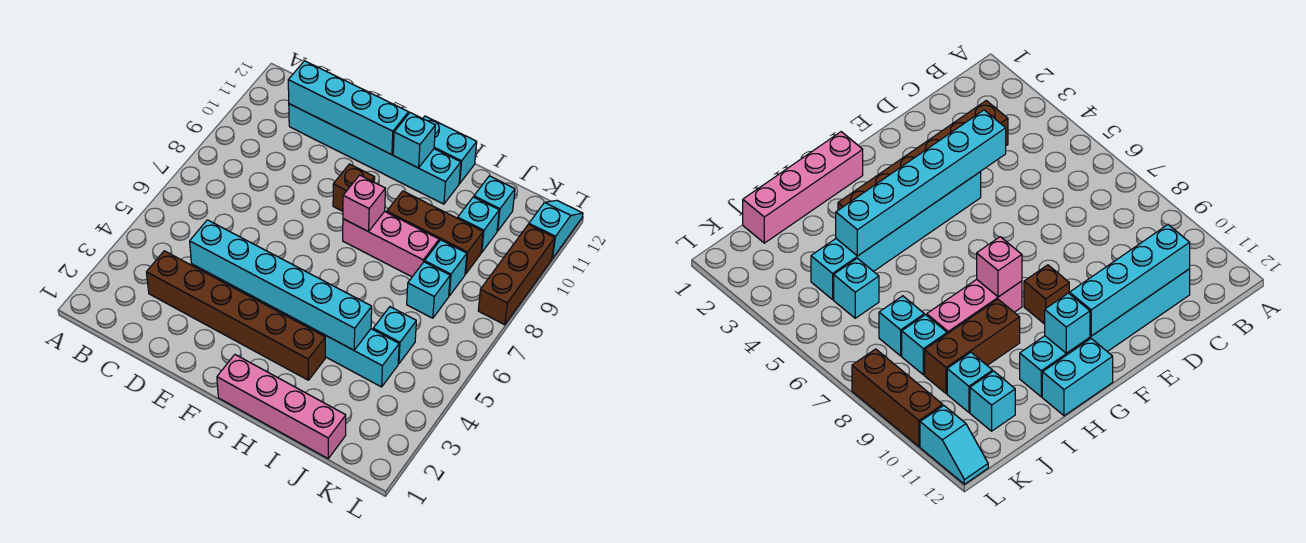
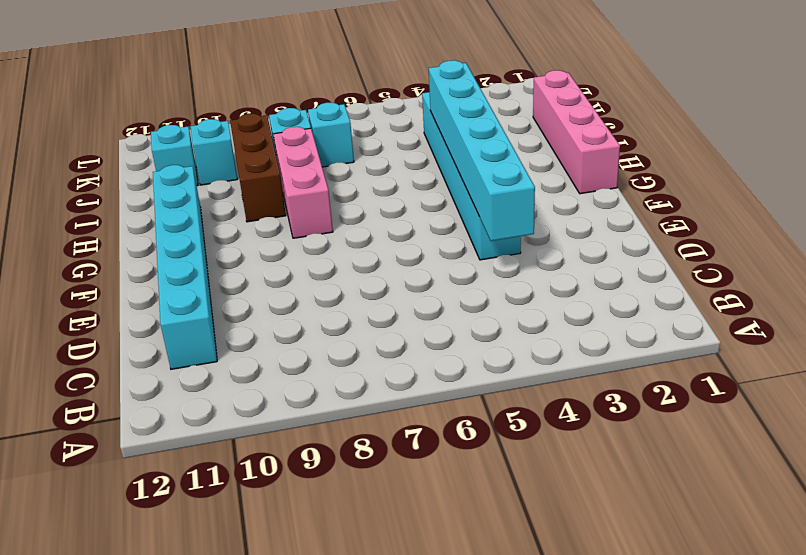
none -> brown 1x6 brick [146,251,325,380]
none -> brown 1x1 brick [333,164,375,211]
none -> cyan 1x2 brick [423,116,477,183]

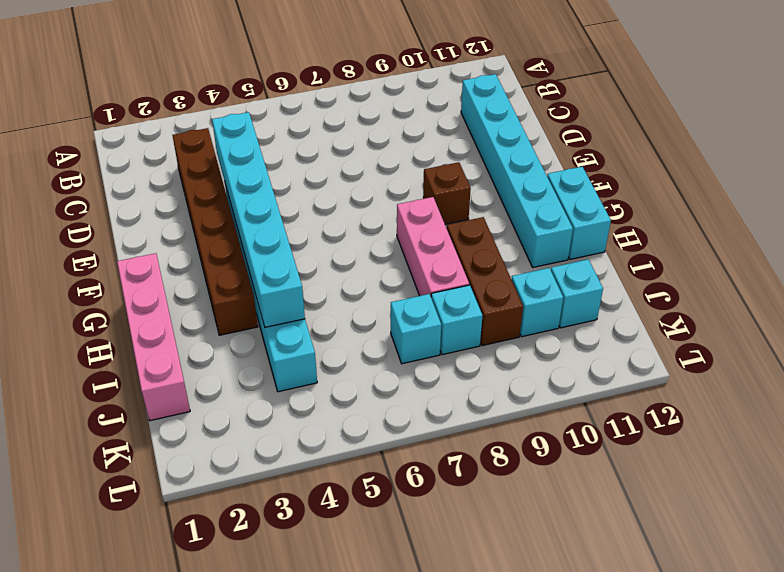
none -> cyan 1x1 brick [373,307,416,364]
none -> brown 1x3 brick [478,224,555,325]
none -> cyan 1x2 slope [529,200,583,258]

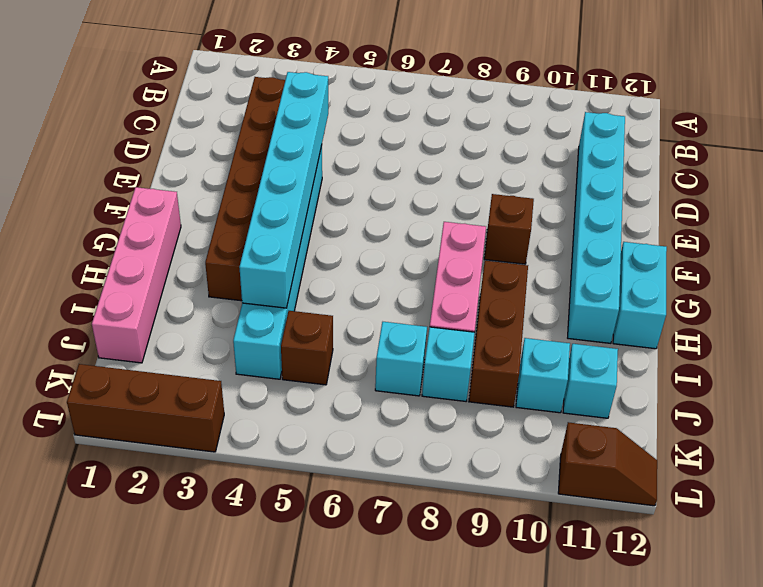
brown 1x1 brick [281,311,333,385] -> cyan 1x1 brick [373,307,416,364]
brown 1x3 brick [67,364,224,452] -> brown 1x3 brick moved to [478,224,555,325]
brown 1x2 slope [558,422,657,506] -> cyan 1x2 slope [529,200,583,258]
none -> cyan 1x4 brick [288,61,409,155]
none -> pink 1x1 brick [343,175,385,232]
none -> cyan 1x1 brick [393,113,435,168]

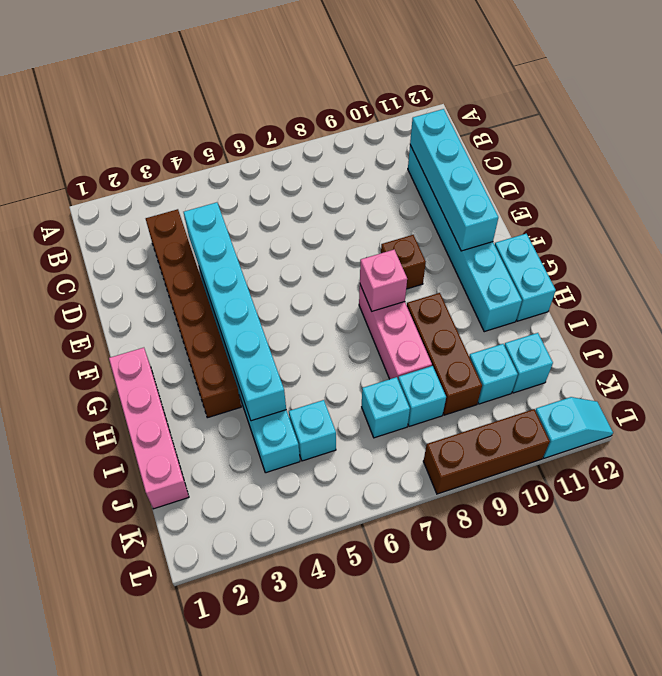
none -> cyan 1x1 brick [393,113,435,168]

